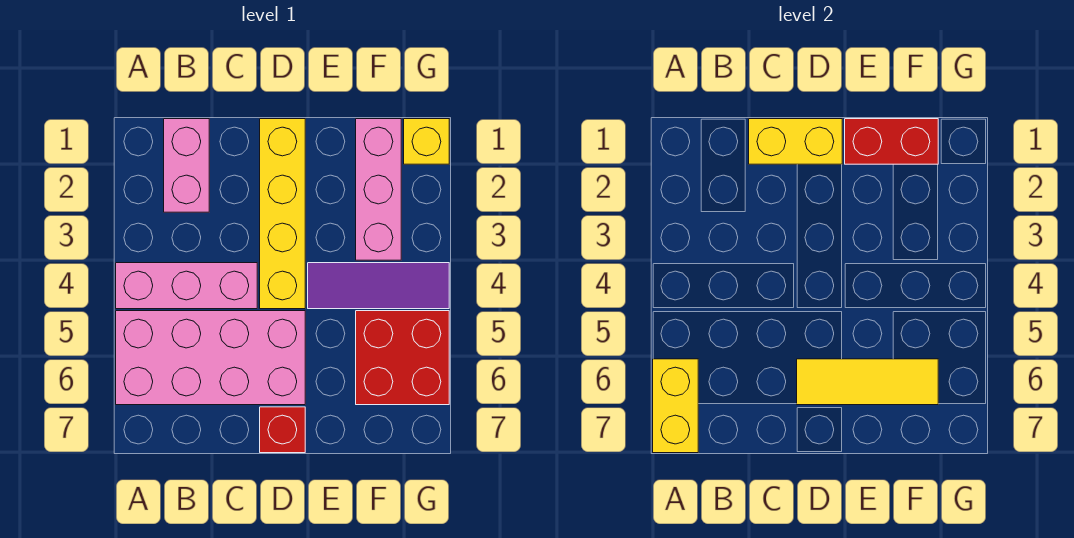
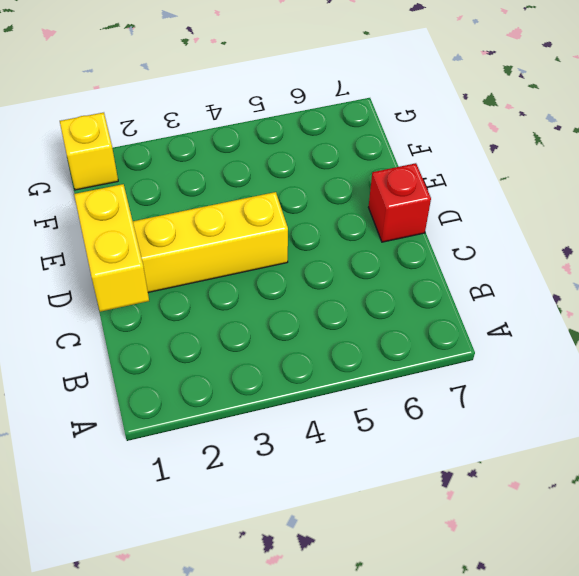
none -> pink 1x3 brick [116,263,257,309]
none -> pink 2x4 brick [116,311,305,405]
none -> pink 1x2 brick [164,119,209,212]

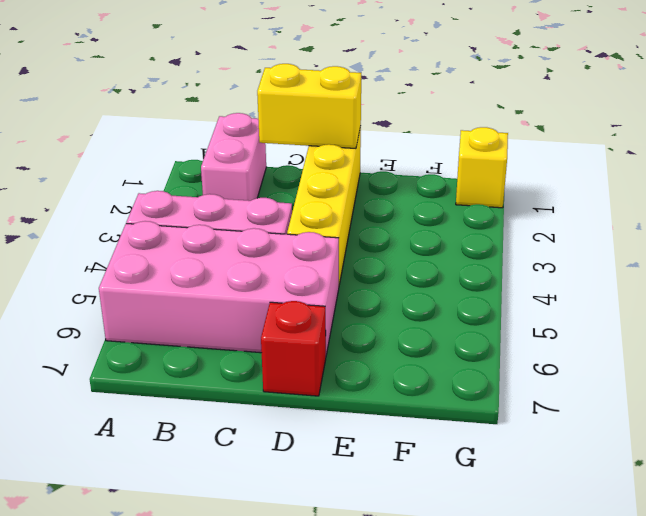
none -> purple 1x3 tile [308,263,449,309]
none -> pink 1x3 brick [356,119,401,260]
none -> red 2x2 brick [356,311,449,405]

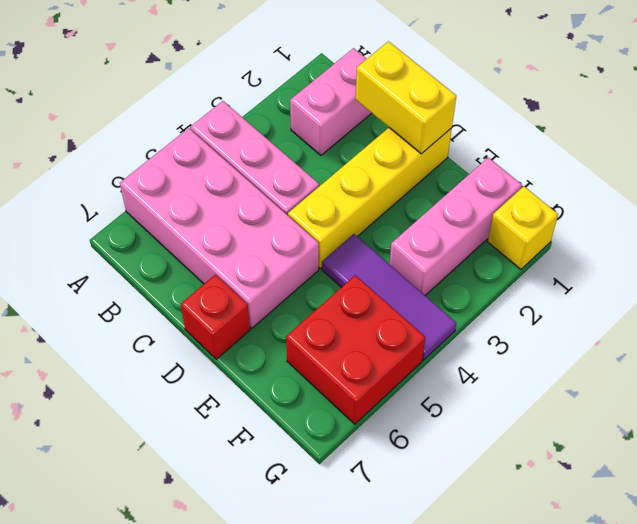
none -> yellow 1x2 brick [653,359,698,453]
none -> yellow 1x3 tile [797,359,938,405]
none -> red 1x2 brick [845,119,938,164]

